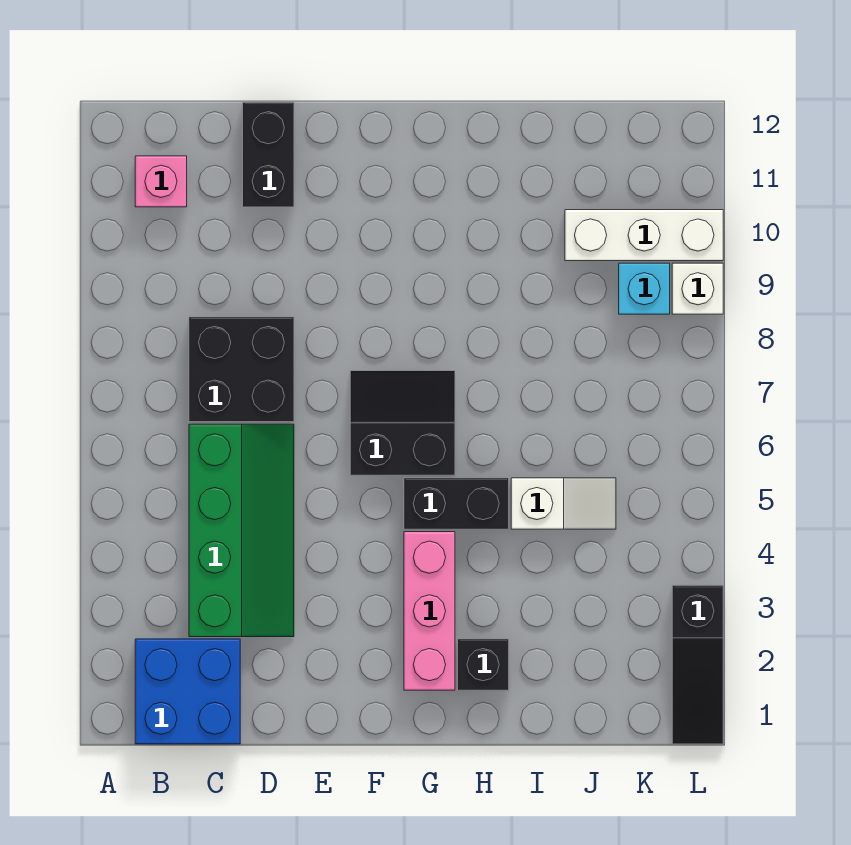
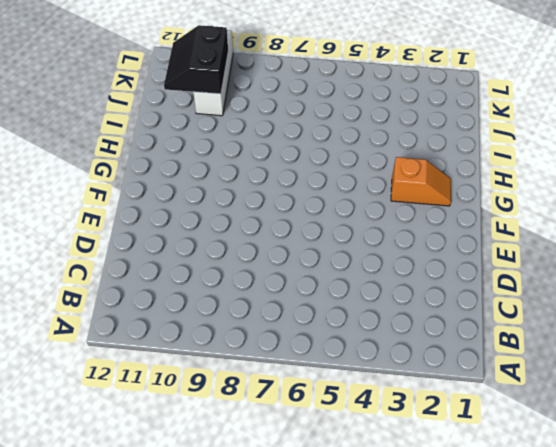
orange 1x2 slope [391,157,451,206] -> pink 1x3 brick [404,532,455,690]
black 2x2 slope [164,25,228,94] -> black 2x2 slope moved to [350,371,455,475]
none -> blue 2x2 brick [135,639,240,744]
none -> pink 1x1 brick [135,156,187,207]
none -> green 2x4 slope [189,424,294,637]

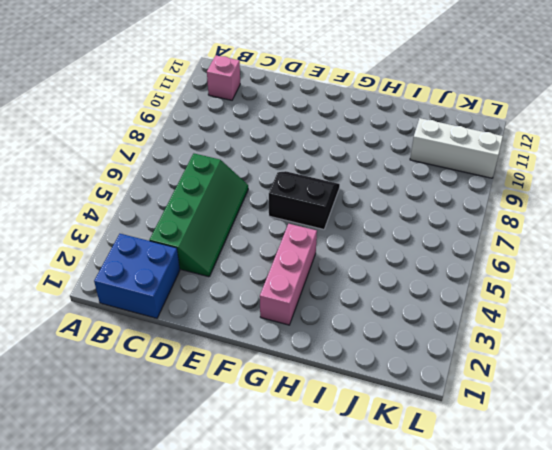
none -> black 2x2 brick [189,317,294,422]
none -> black 1x2 brick [243,102,294,207]
none -> black 1x2 brick [404,478,509,529]

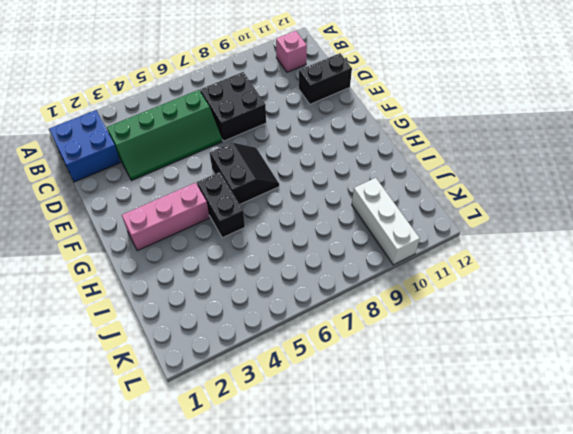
none -> black 1x1 brick [458,639,509,690]
none -> white 1x2 slope [511,478,616,529]
none -> cyan 1x1 brick [619,263,670,314]

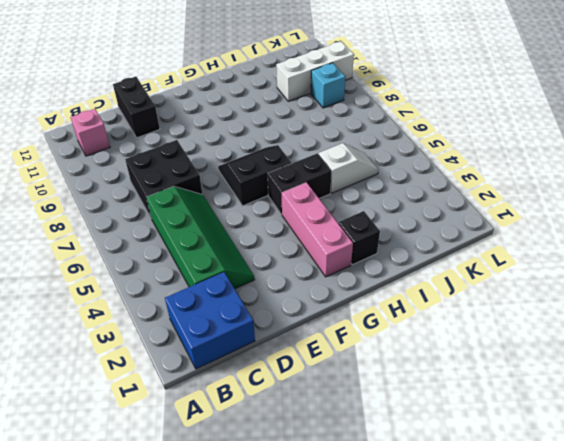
none -> black 1x3 slope [672,585,723,744]
none -> white 1x1 brick [672,263,723,314]

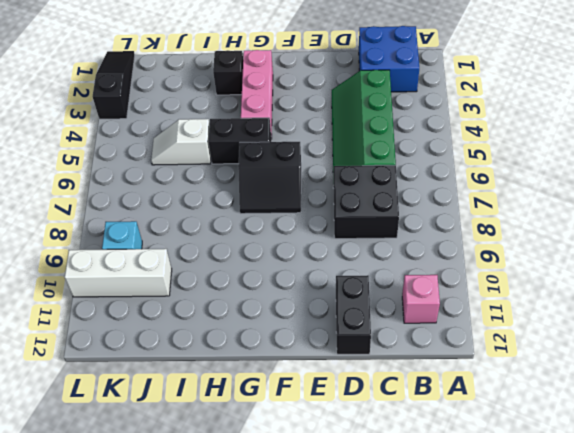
none -> white 1x1 brick [672,263,723,314]

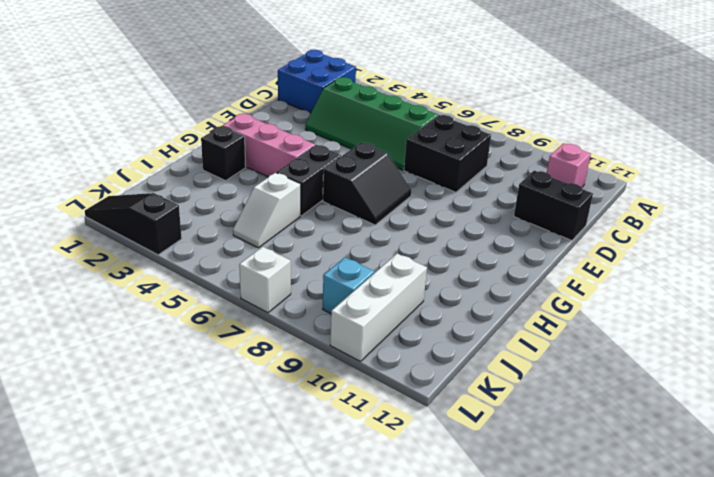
white 1x1 brick [239,247,291,313] -> white 1x1 brick moved to [672,263,723,314]

